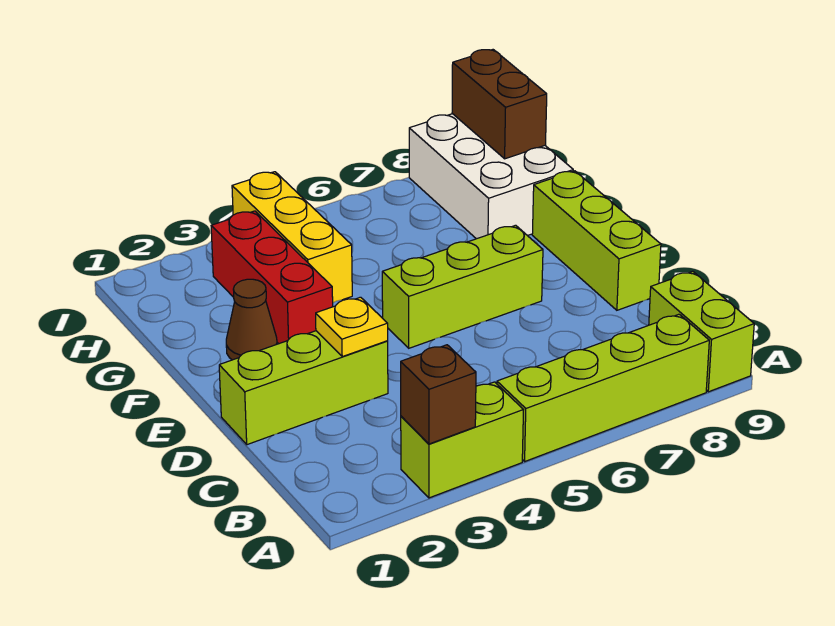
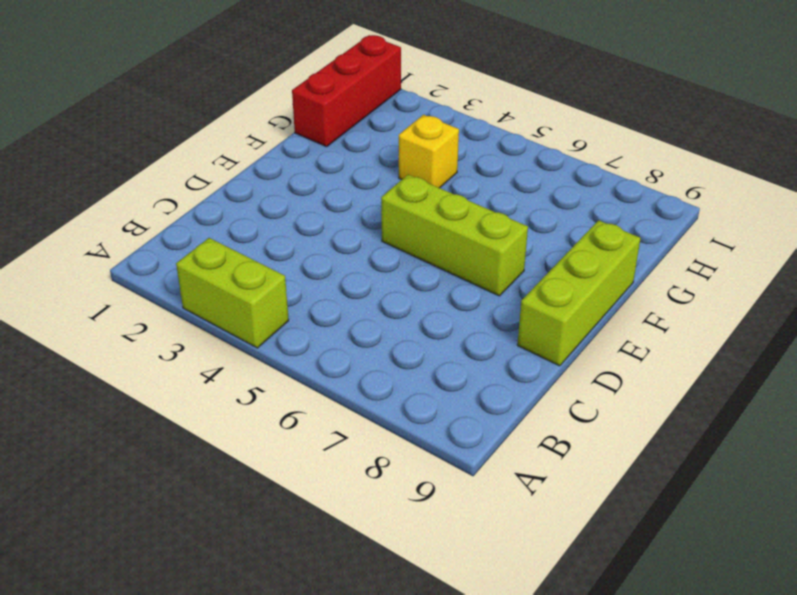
red 1x3 brick [292,35,401,147] -> red 1x3 brick moved to [211,211,333,344]
yellow 1x1 brick [399,115,459,188] -> yellow 1x3 brick [232,172,352,303]
none -> lime 1x4 brick [497,314,709,461]
none -> lime 1x2 brick [649,271,754,392]
none -> lime 1x3 brick [219,331,388,445]

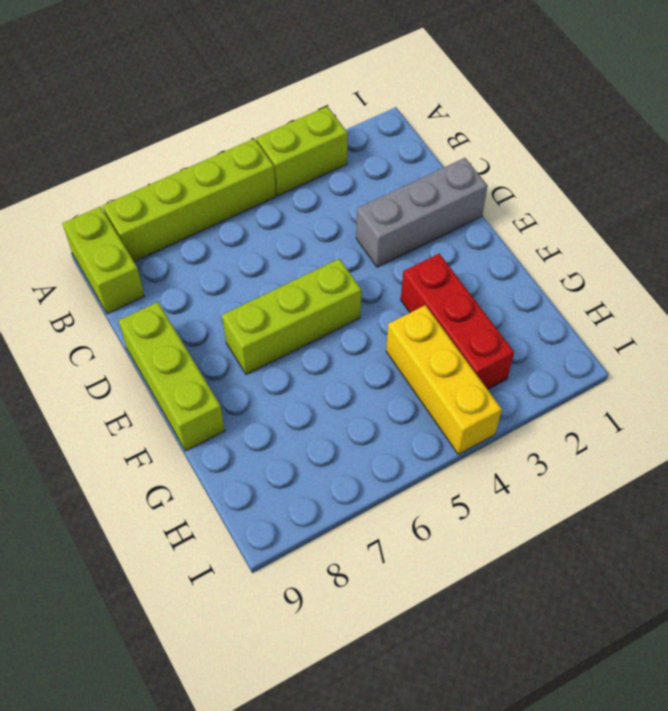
grey 1x3 brick [356,158,488,267] -> lime 1x3 brick [219,331,388,445]
none -> brown 1x1 cone [226,279,277,360]
none -> white 2x3 brick [409,114,573,239]
none -> brown 1x1 brick [401,345,476,444]

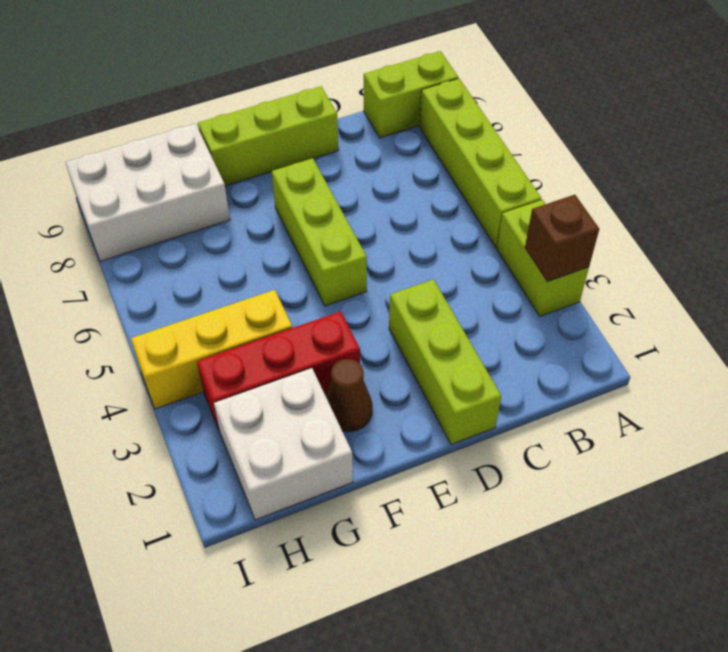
white 2x2 brick [214,368,353,520] -> none
none -> yellow 1x1 plate [316,297,388,357]
none -> brown 1x2 brick [452,50,547,159]

